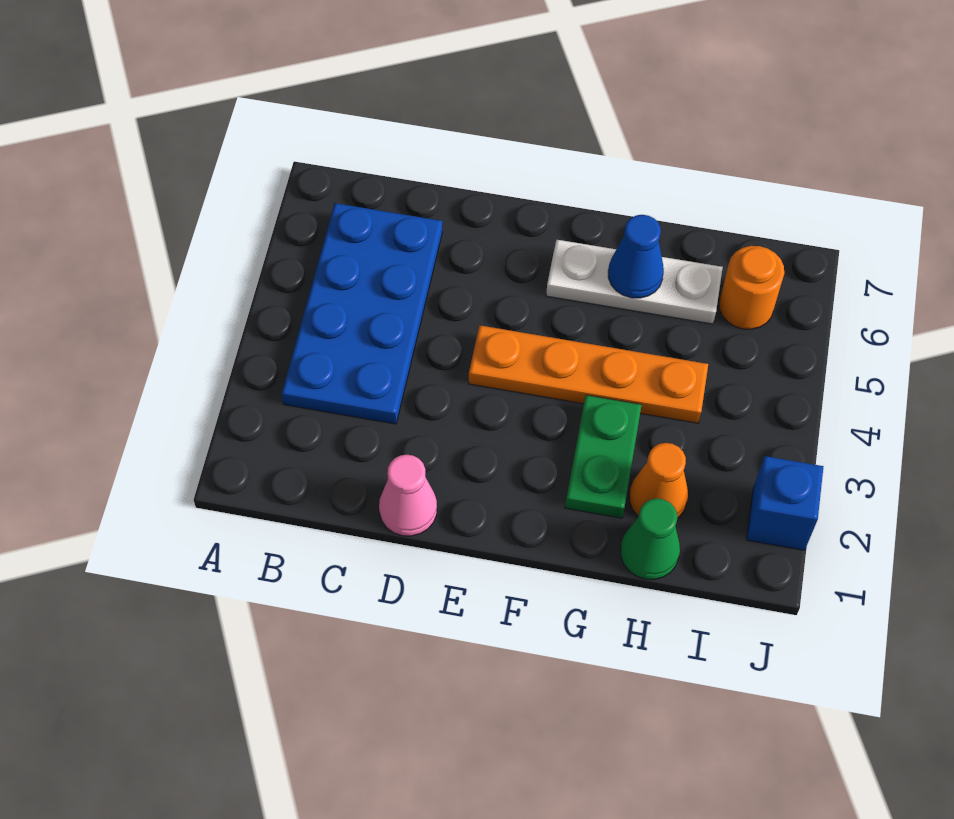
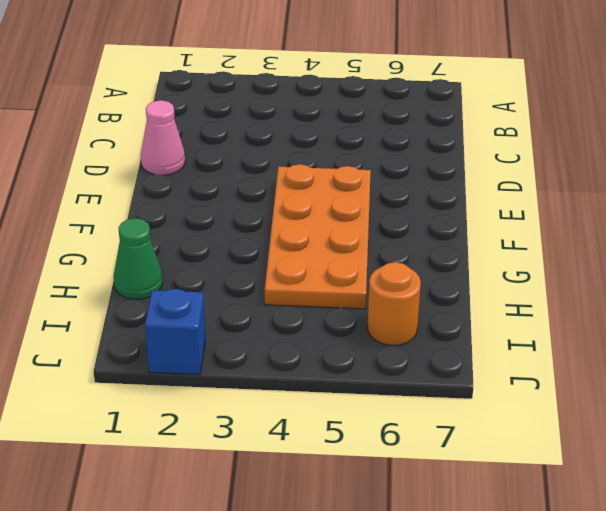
orange 2x4 plate [265,164,371,309] -> orange 1x4 plate [469,325,708,423]
none -> blue 2x4 plate [282,203,442,424]
none -> white 1x3 plate [546,240,723,324]

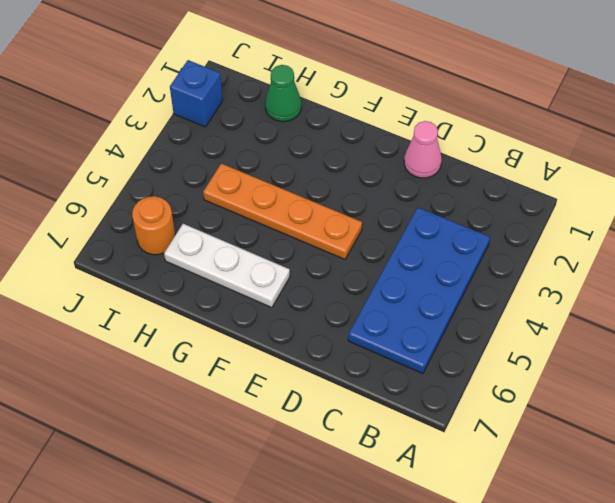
none -> green 1x2 plate [565,395,641,518]
none -> orange 1x1 cone [630,443,688,518]

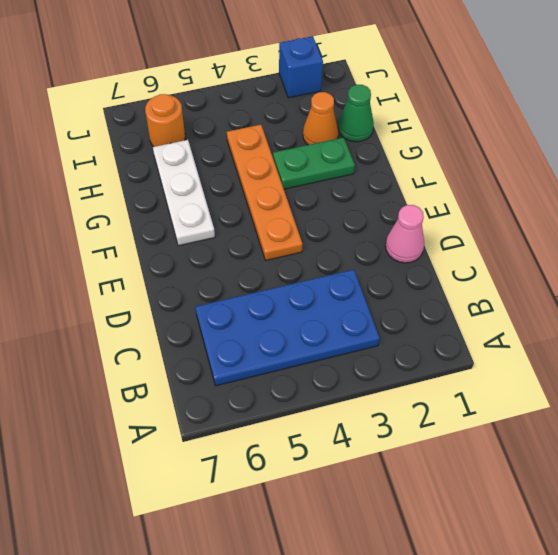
none -> blue 1x1 cone [608,215,664,298]

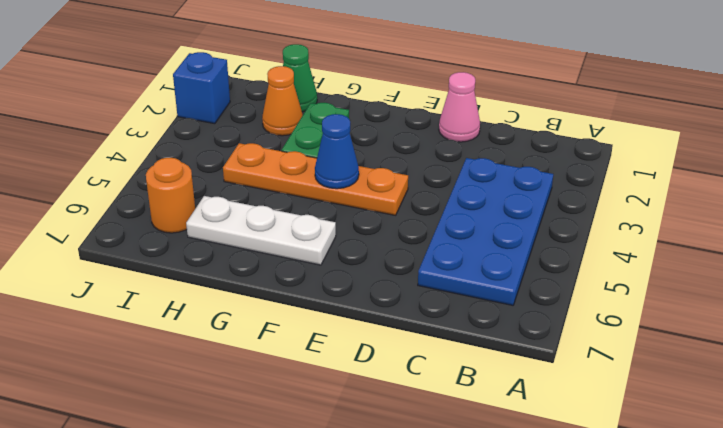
blue 1x1 cone [315,114,359,189] -> blue 1x1 cone moved to [608,215,664,298]

